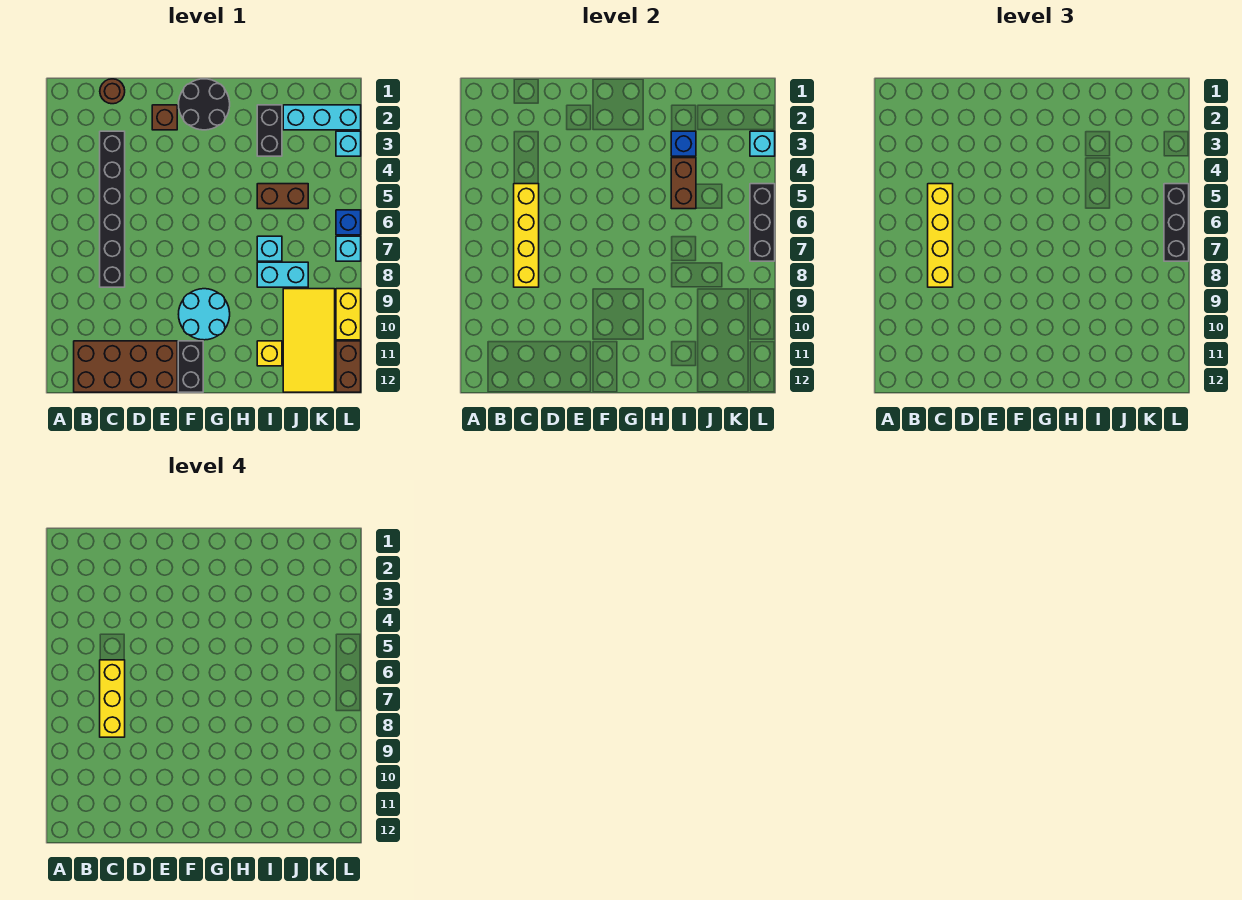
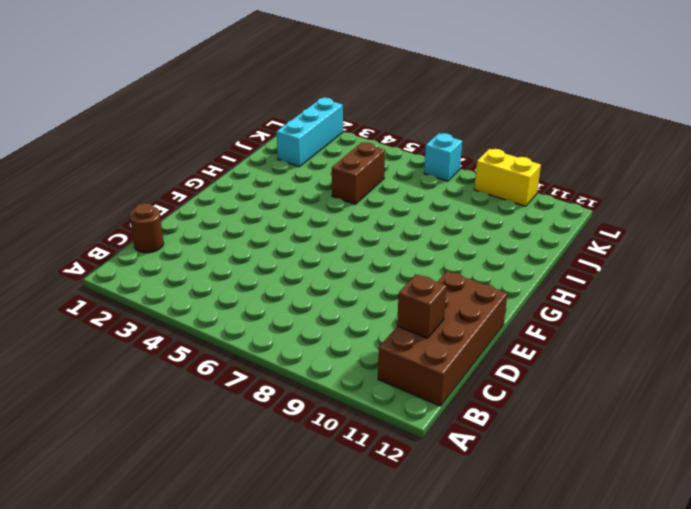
brown 1x1 brick [397,274,447,338] -> brown 1x1 brick moved to [152,105,177,130]
none -> black 1x6 brick [100,131,125,287]
none -> black 2x2 round brick [179,79,230,130]
none -> cyan 2x2 round brick [179,289,230,340]

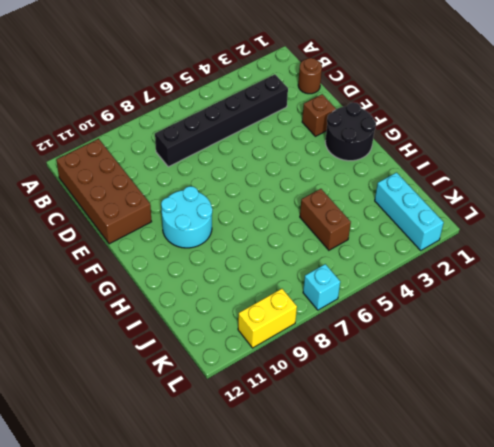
none -> black 1x2 brick [178,341,203,392]
none -> black 1x2 brick [257,105,282,156]
none -> cyan 1x1 brick [257,236,282,261]

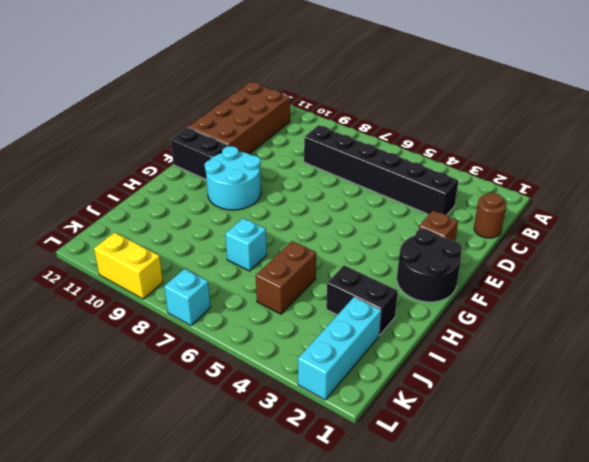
none -> cyan 1x2 brick [257,262,308,287]
none -> yellow 1x1 brick [257,341,282,366]
none -> yellow 2x4 tile [283,289,335,392]

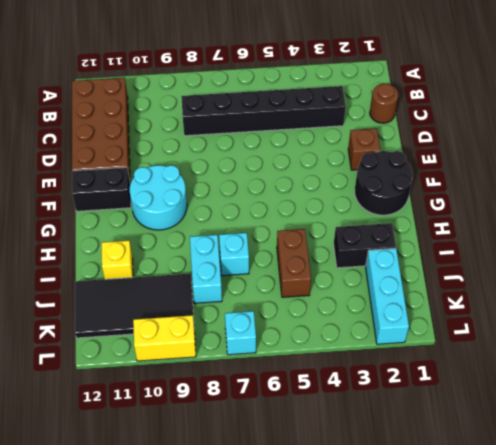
black 2x4 tile [75,274,194,338] -> yellow 2x4 tile [283,289,335,392]
none -> cyan 1x1 brick [336,131,361,156]
none -> blue 1x1 brick [336,210,361,235]
none -> brown 1x2 brick [336,341,361,392]

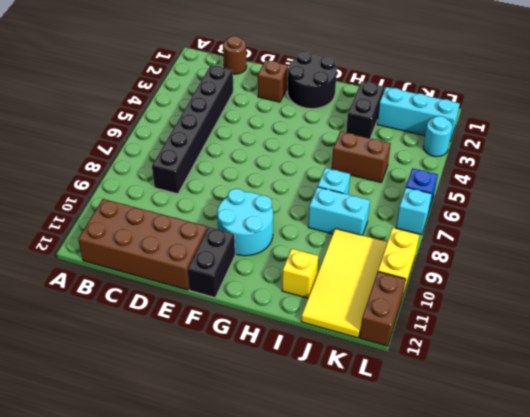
cyan 1x1 round brick [423,116,452,156] -> cyan 1x1 brick [336,131,361,156]
none -> yellow 1x4 brick [514,184,539,287]
none -> blue 1x1 brick [671,131,696,156]
none -> brown 1x2 brick [671,158,696,209]

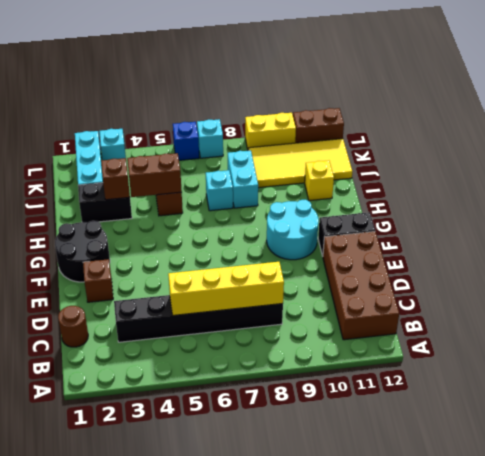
brown 1x1 brick [101,158,130,200] -> blue 1x1 brick [671,131,696,156]
none -> cyan 1x1 brick [750,131,775,156]
none -> black 1x3 brick [750,184,775,261]
none -> yellow 1x4 brick [928,184,953,287]

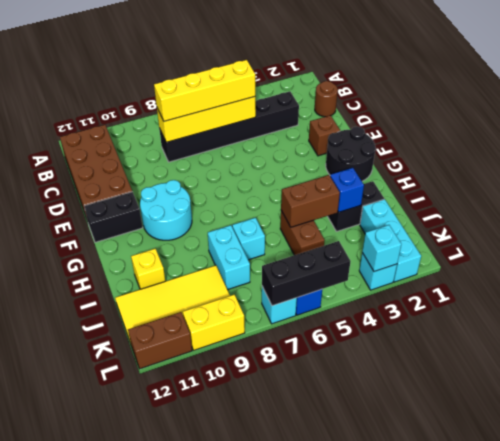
none -> black 1x3 brick [1164,184,1189,261]
none -> yellow 1x3 brick [100,660,125,737]

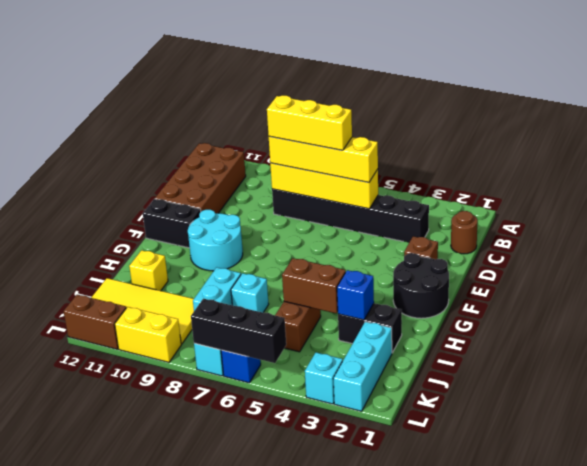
none -> cyan 1x1 brick [750,131,775,156]
none -> black 1x3 brick [1164,184,1189,261]

